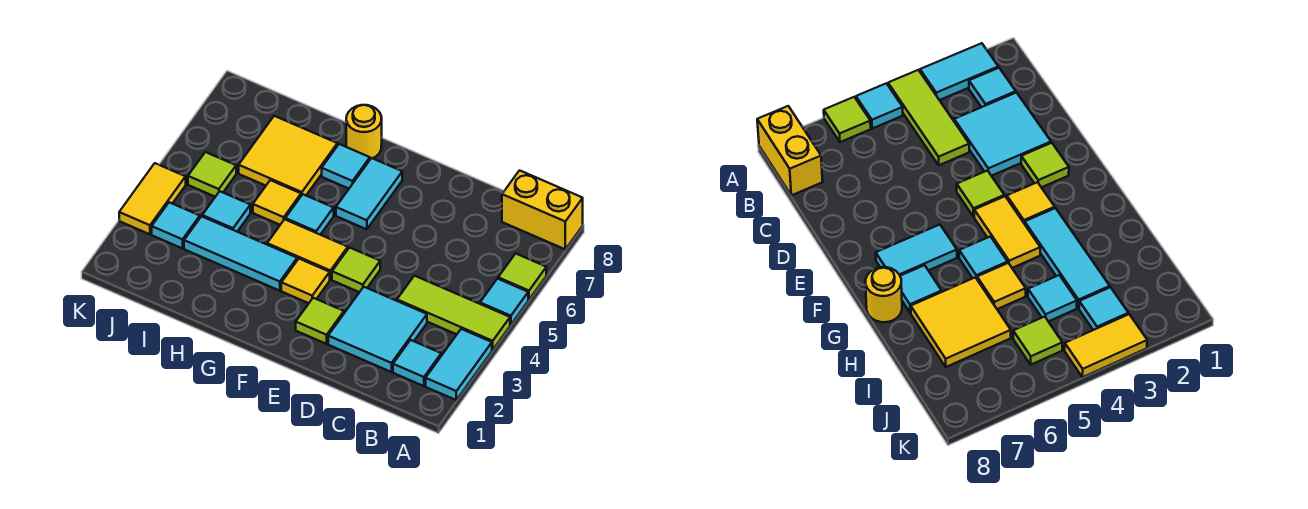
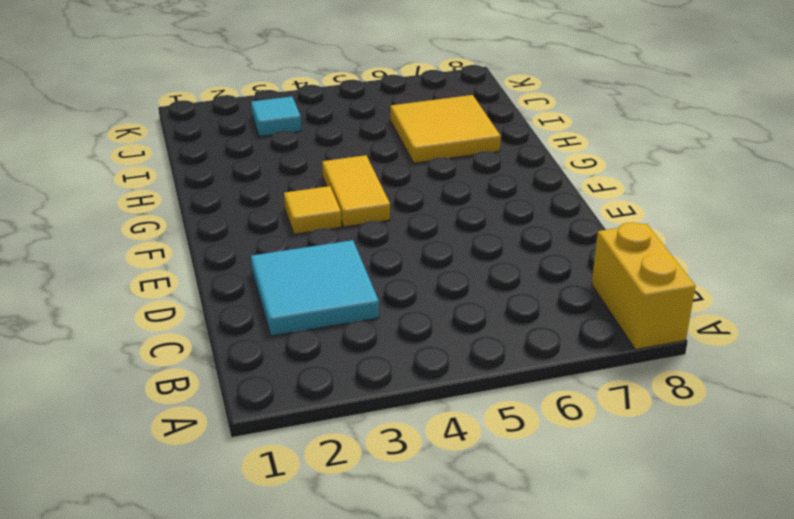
none -> cyan 1x2 tile [426,329,492,400]
none -> lime 1x3 tile [397,276,510,350]
none -> cyan 1x1 tile [480,279,528,325]

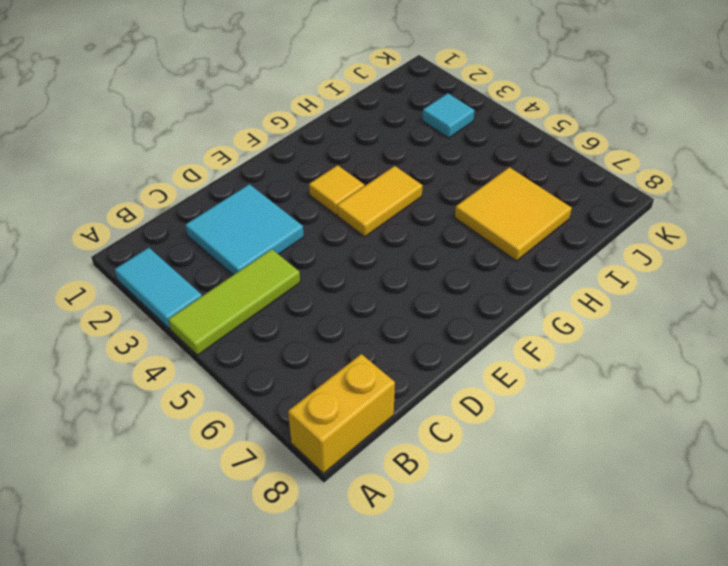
none -> cyan 1x1 tile [480,279,528,325]
none -> lime 1x1 tile [498,254,546,300]
none -> cyan 1x1 tile [393,340,441,386]

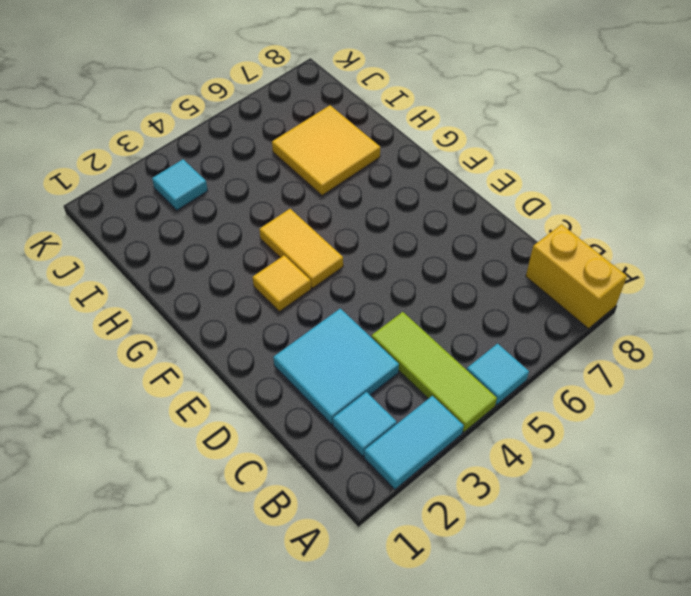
none -> lime 1x1 tile [498,254,546,300]
none -> lime 1x1 tile [296,298,344,344]
none -> lime 1x1 tile [332,248,380,292]

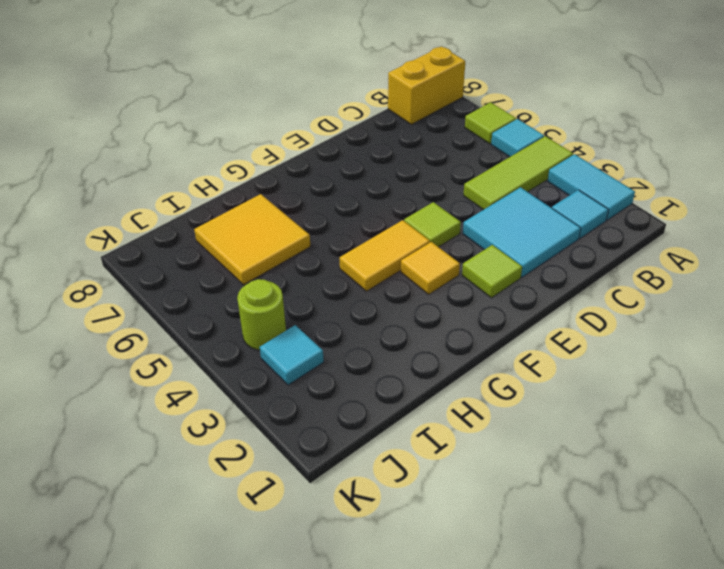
lime 1x1 round brick [237,279,286,350] -> none
none -> cyan 1x2 tile [336,158,402,229]
none -> cyan 1x3 tile [184,216,297,291]
none -> cyan 1x1 tile [285,194,334,235]

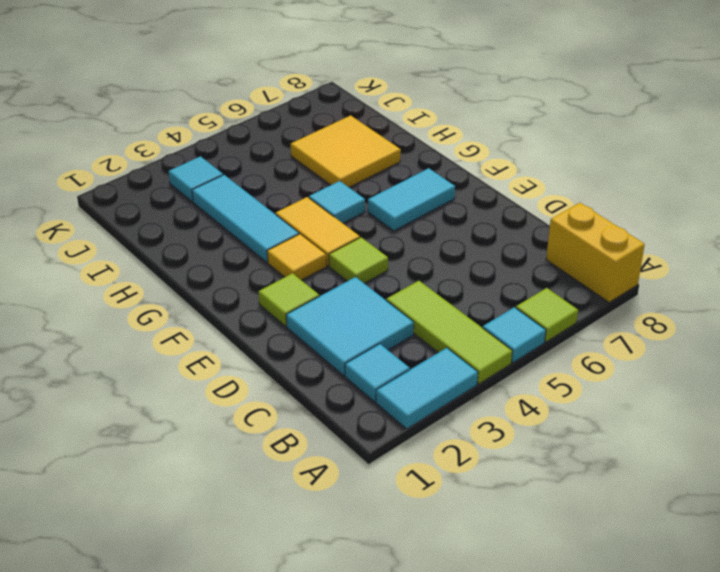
none -> cyan 1x1 tile [322,144,370,189]
none -> yellow 1x1 round brick [346,105,382,159]
none -> yellow 1x1 tile [253,180,301,225]

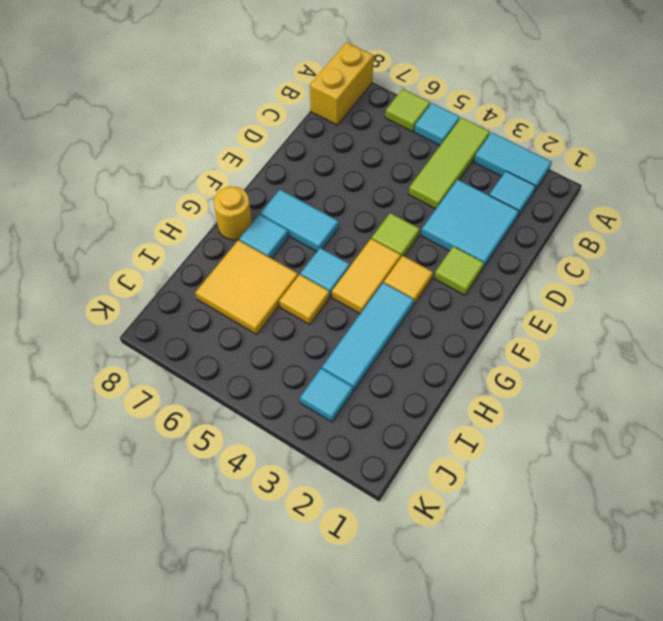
none -> cyan 1x1 tile [202,191,250,232]
none -> lime 1x1 tile [188,152,236,197]
none -> yellow 1x2 tile [119,163,186,234]

